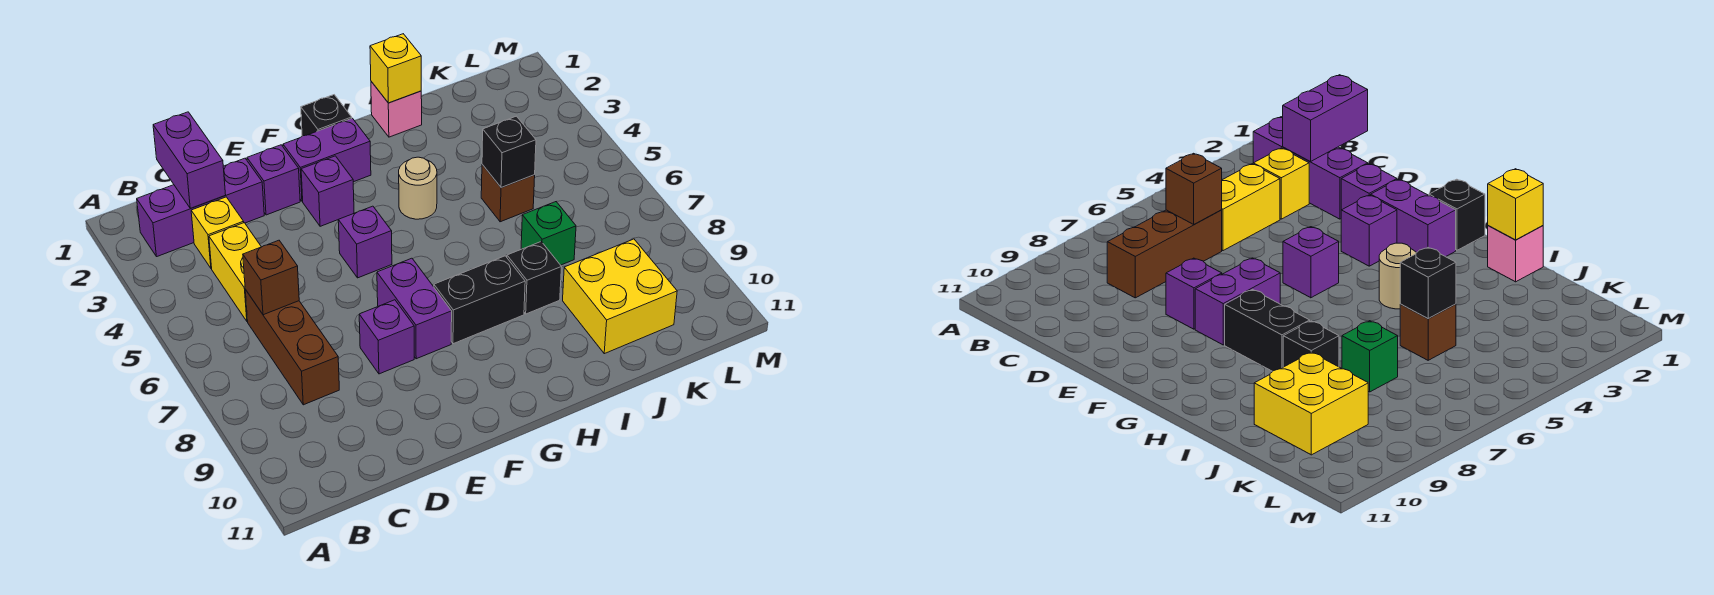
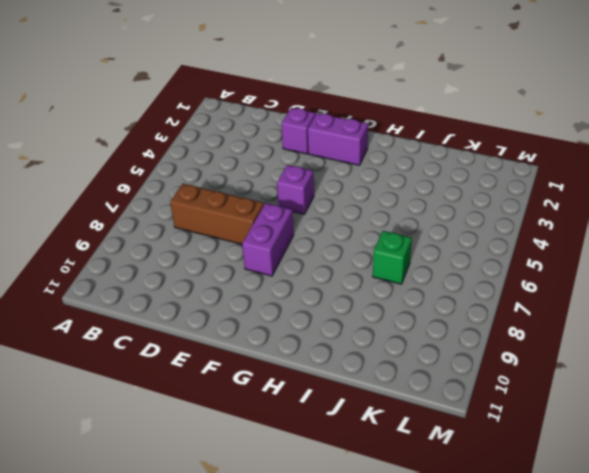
brown 1x3 brick [170,184,264,244] -> brown 1x3 brick turned to [245,290,339,405]
none -> purple 1x3 brick [137,158,264,257]
none -> yellow 1x1 brick [191,197,244,268]
none -> yellow 1x2 brick [209,223,261,321]

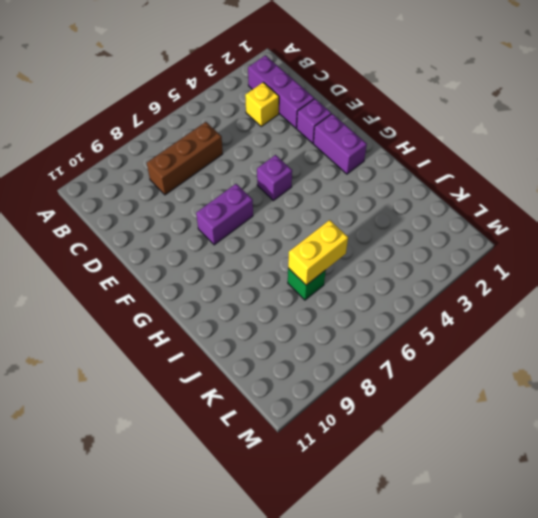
yellow 1x2 brick [288,220,348,285] -> yellow 1x2 brick moved to [209,223,261,321]
none -> purple 1x1 brick [359,300,414,374]
none -> purple 1x1 brick [301,156,354,226]
none -> black 1x1 brick [301,95,352,136]

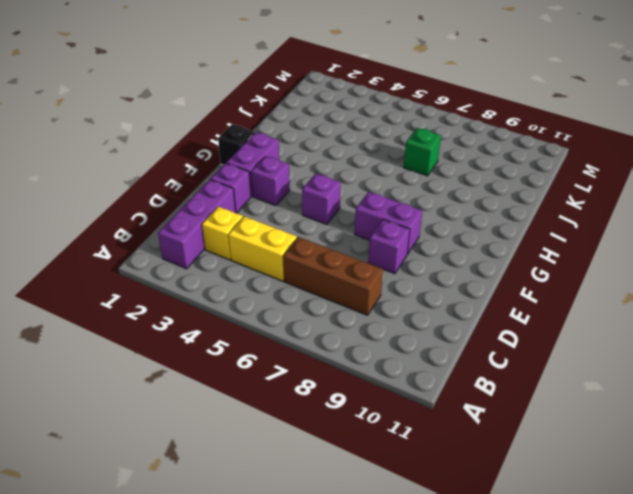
none -> black 1x2 brick [434,256,525,344]
none -> tan 1x1 round brick [399,157,437,219]
none -> pink 1x1 brick [371,82,422,137]

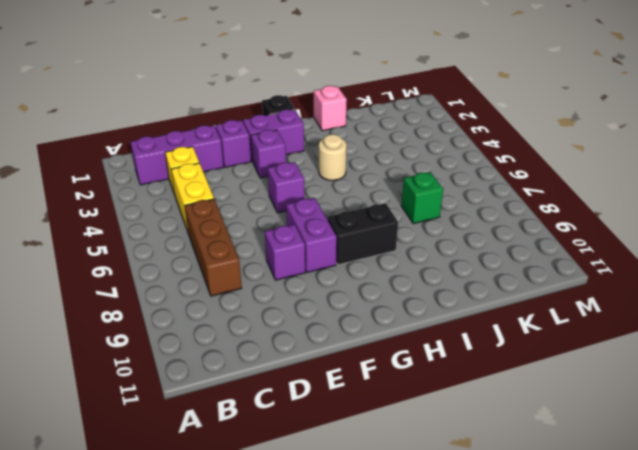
none -> black 1x1 brick [507,242,561,314]
none -> brown 1x1 brick [481,164,535,222]
none -> yellow 2x2 brick [563,239,677,354]

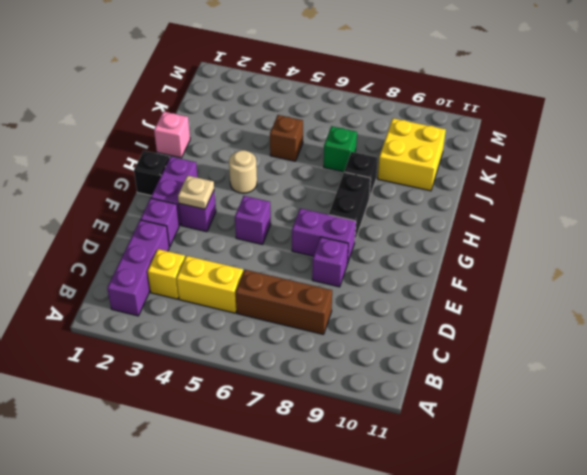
tan 1x1 plate [178,176,214,209] -> none
none -> purple 1x2 brick [153,112,226,208]
none -> brown 1x1 brick [243,240,299,315]
none -> yellow 1x1 brick [370,34,421,103]

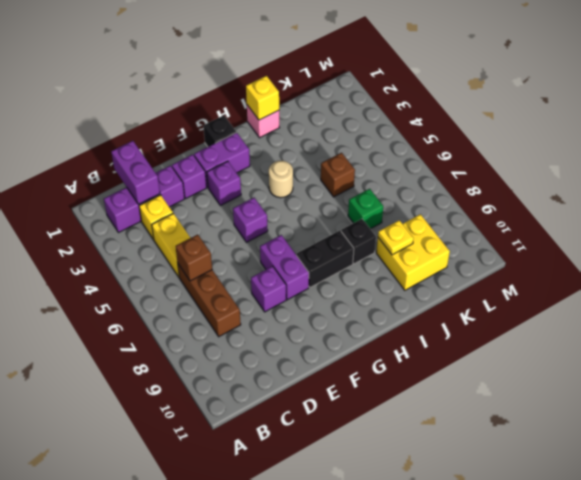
yellow 1x1 plate [378,220,414,255] -> none
none -> black 1x1 brick [482,116,536,188]

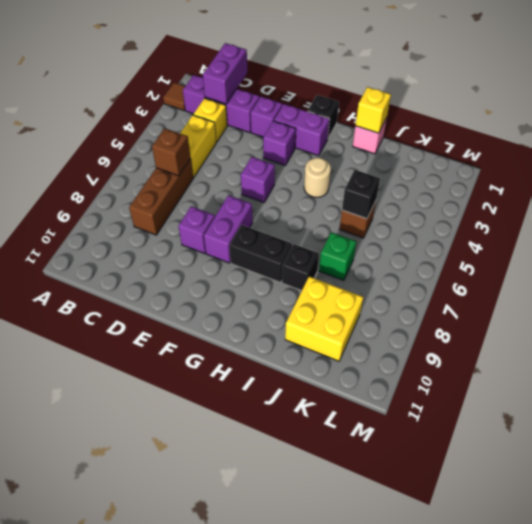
brown 1x1 tile [163,82,185,110] -> none

